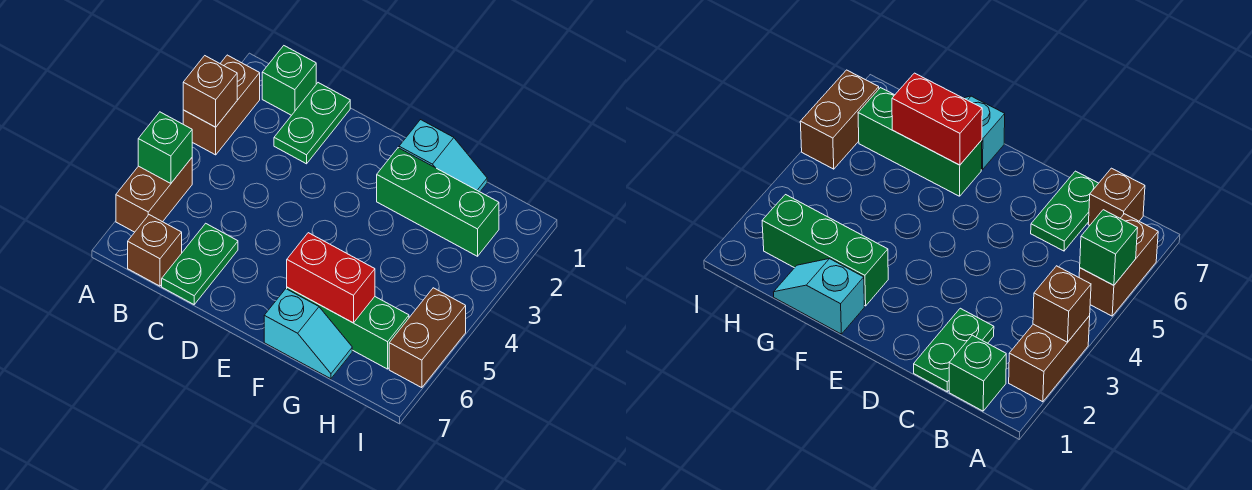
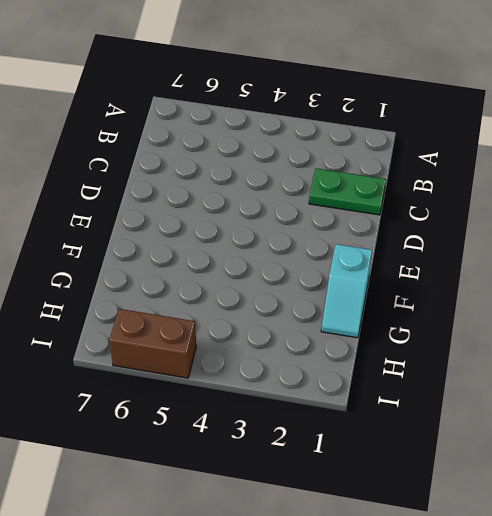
none -> brown 1x2 brick [183,55,260,155]
none -> brown 1x2 brick [116,158,192,232]
none -> green 1x1 brick [262,46,316,115]

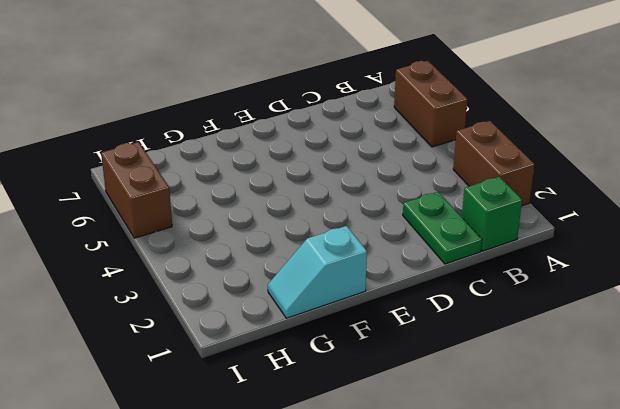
none -> brown 1x1 brick [128,215,182,286]
none -> green 1x2 plate [162,223,238,304]
none -> green 1x3 brick [377,148,499,256]

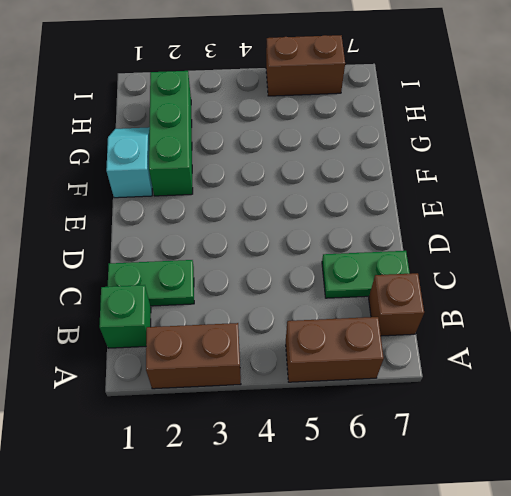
none -> green 1x3 brick [287,287,409,369]
none -> cyan 1x2 slope [264,289,352,379]
none -> brown 1x1 brick [183,56,237,127]

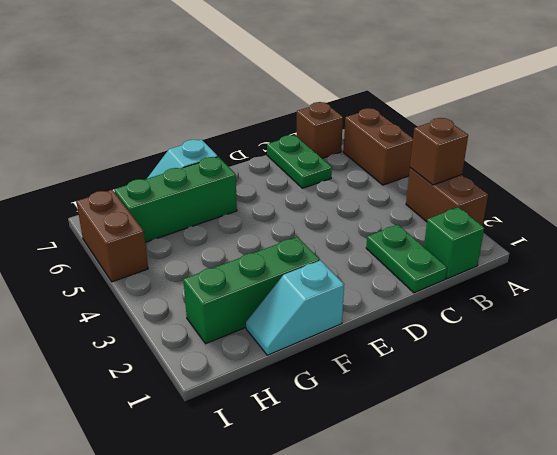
none -> green 1x1 brick [138,112,192,183]
none -> red 1x2 brick [287,233,375,323]

